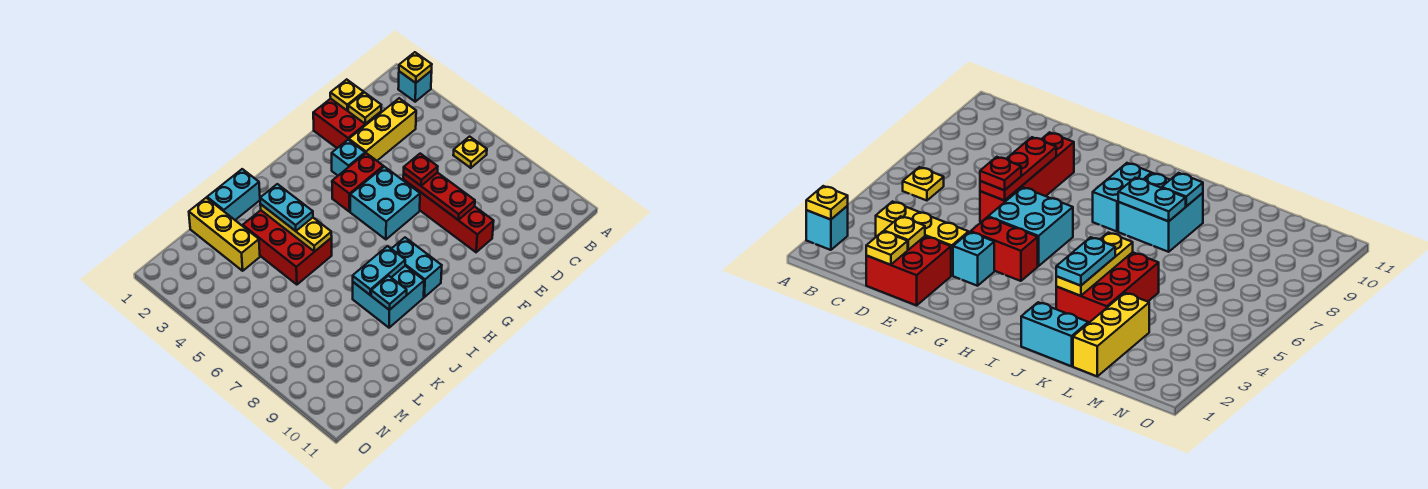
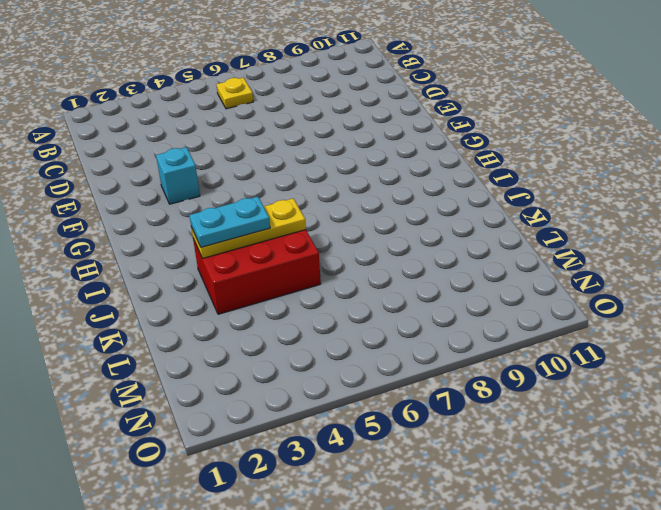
none -> cyan 1x1 brick [398,71,432,102]
none -> yellow 1x3 brick [349,98,416,161]
none -> red 2x2 brick [313,99,381,148]

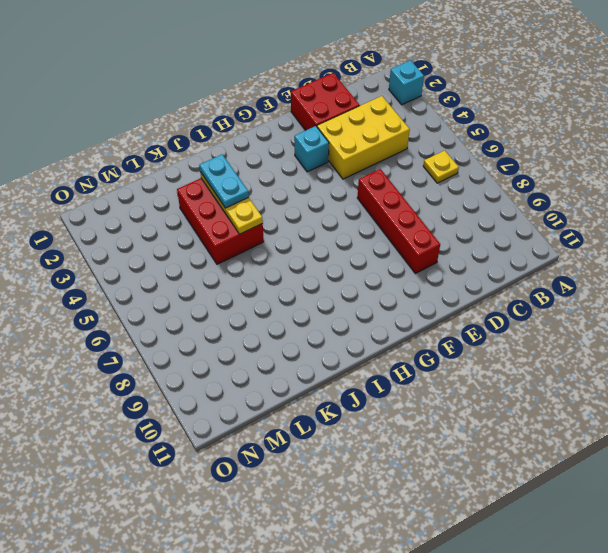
yellow 2x3 brick [317,96,410,179] -> yellow 1x3 brick [349,98,416,161]
none -> red 1x2 brick [332,153,383,212]
none -> cyan 2x2 brick [350,167,420,239]
none -> cyan 1x2 brick [392,238,442,297]

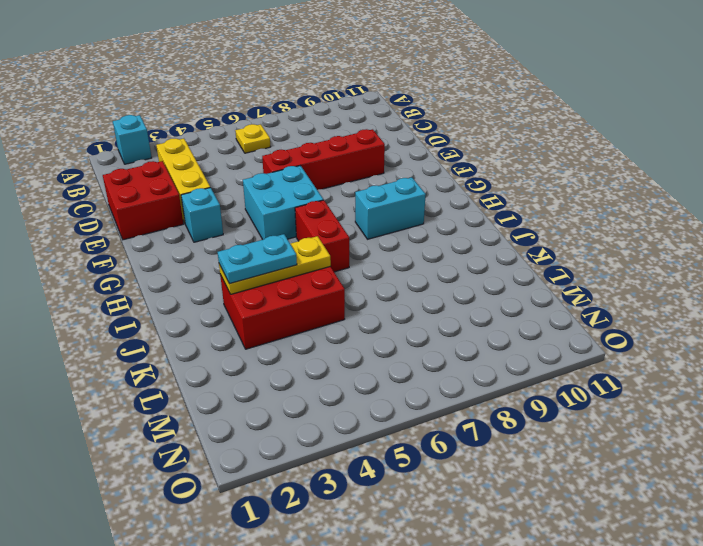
red 1x2 brick [295,200,349,272] -> red 1x2 brick moved to [332,153,383,212]
none -> cyan 2x2 brick [353,266,424,328]
none -> cyan 1x2 brick [207,169,260,220]
none -> yellow 1x3 brick [189,198,260,271]

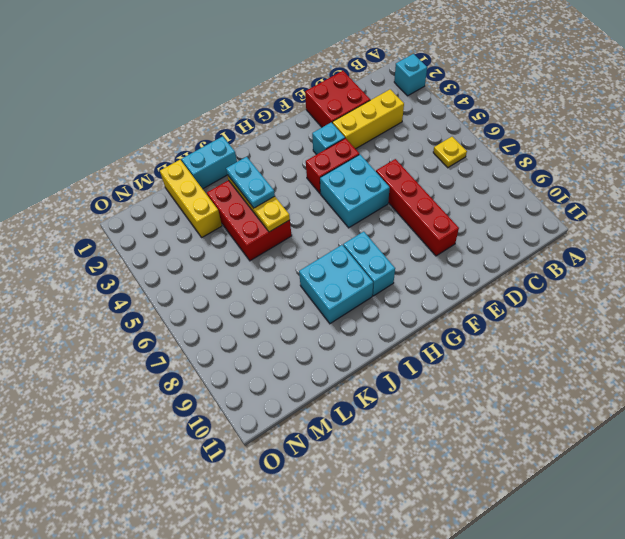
none -> yellow 1x1 plate [399,52,432,83]
none -> yellow 1x1 plate [330,79,364,110]
none -> yellow 1x1 plate [348,93,381,124]

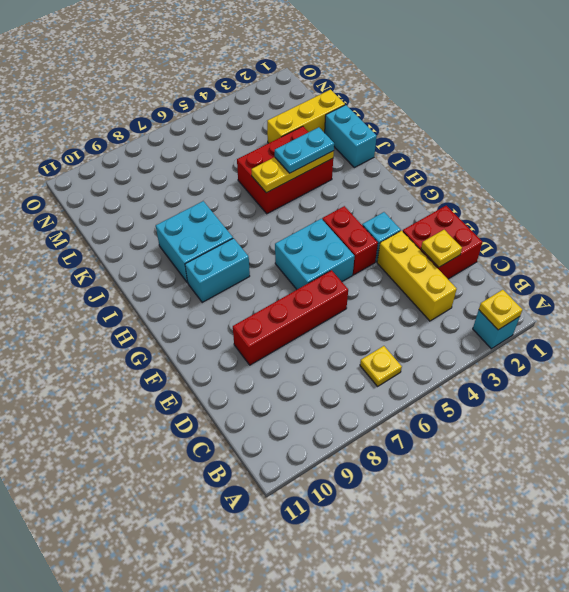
none -> yellow 1x1 plate [330,79,364,110]
none -> red 1x3 plate [403,173,475,220]
none -> cyan 1x2 plate [353,246,405,295]

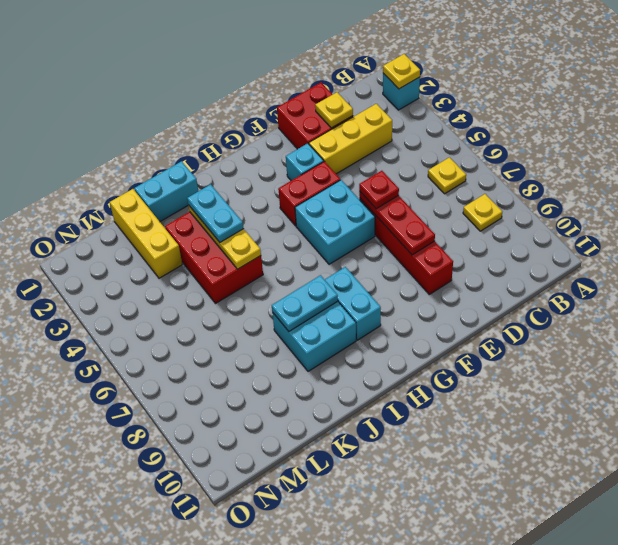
yellow 1x1 plate [463,194,502,231] -> yellow 1x1 plate moved to [330,79,364,110]
none -> cyan 1x1 plate [371,276,407,310]

